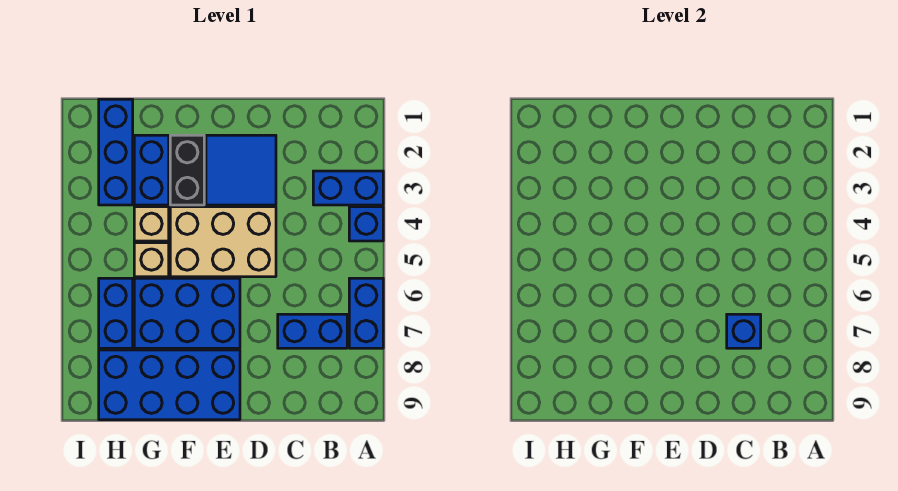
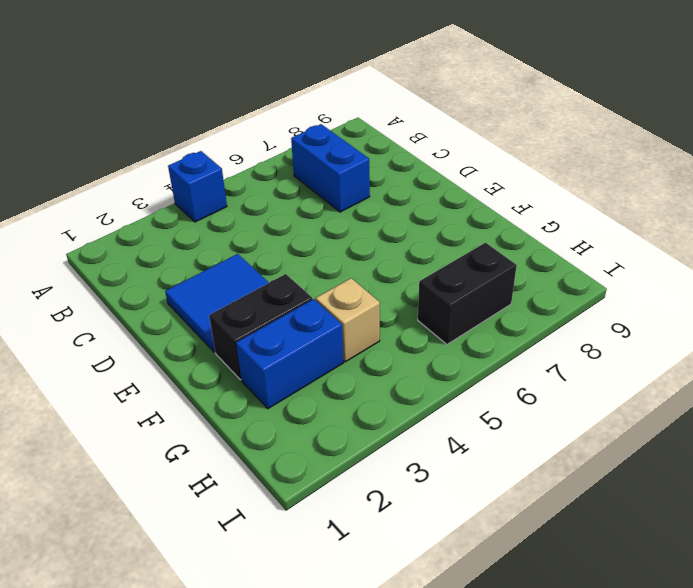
black 1x2 brick [418,243,517,344] -> blue 1x2 brick [99,278,133,348]
none -> blue 1x2 brick [313,171,383,205]
none -> blue 1x2 brick [349,278,383,348]
none -> tan 2x3 brick [170,207,276,277]

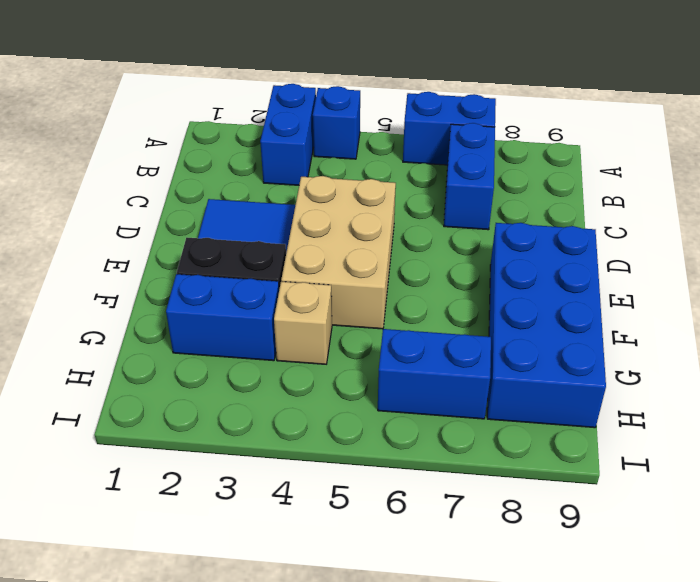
none -> blue 2x3 brick [134,278,240,348]
none -> tan 1x1 brick [134,243,169,277]
none -> blue 1x3 brick [99,99,133,205]

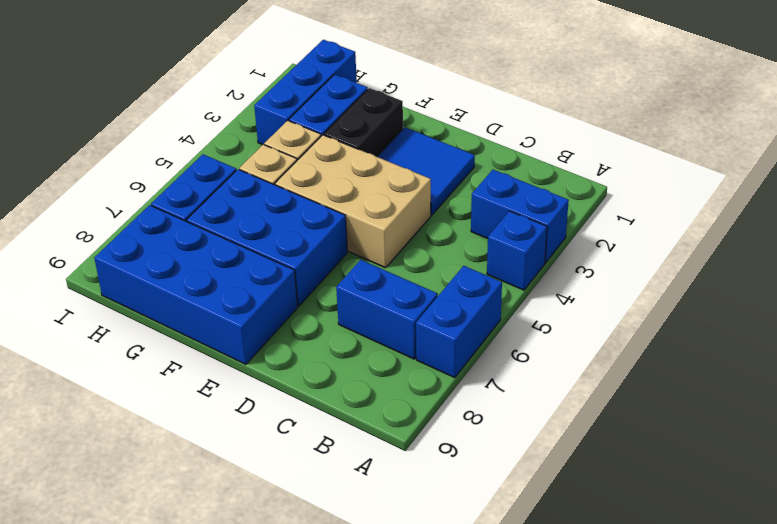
none -> blue 1x1 brick [727,314,761,348]

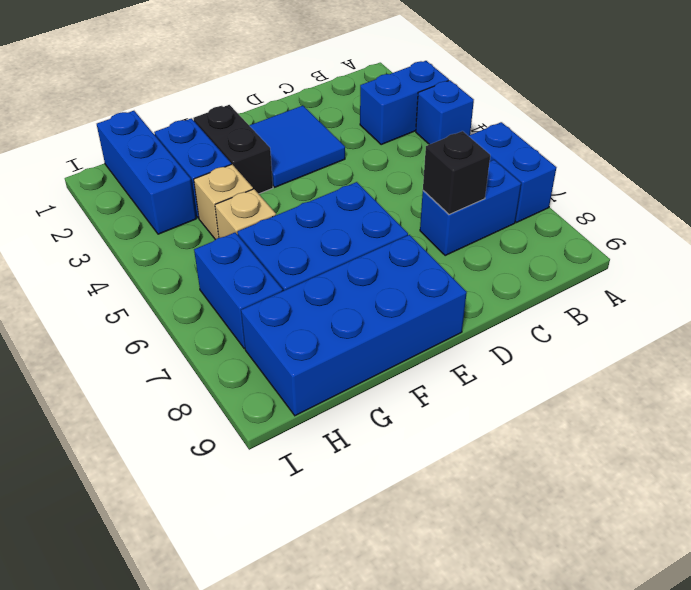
black 1x1 brick [423,131,490,214] -> blue 1x1 brick [727,314,761,348]
none -> tan 2x3 brick [170,207,276,277]

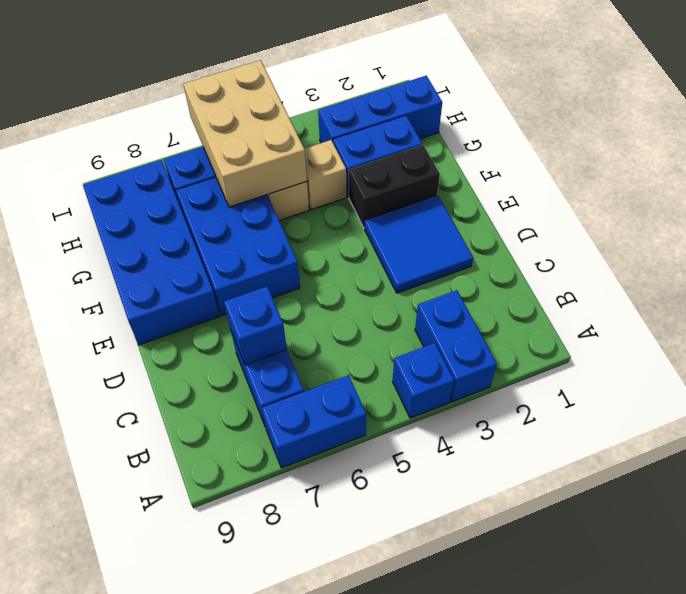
tan 2x3 brick [183,60,307,207] -> tan 2x3 brick moved to [170,207,276,277]

